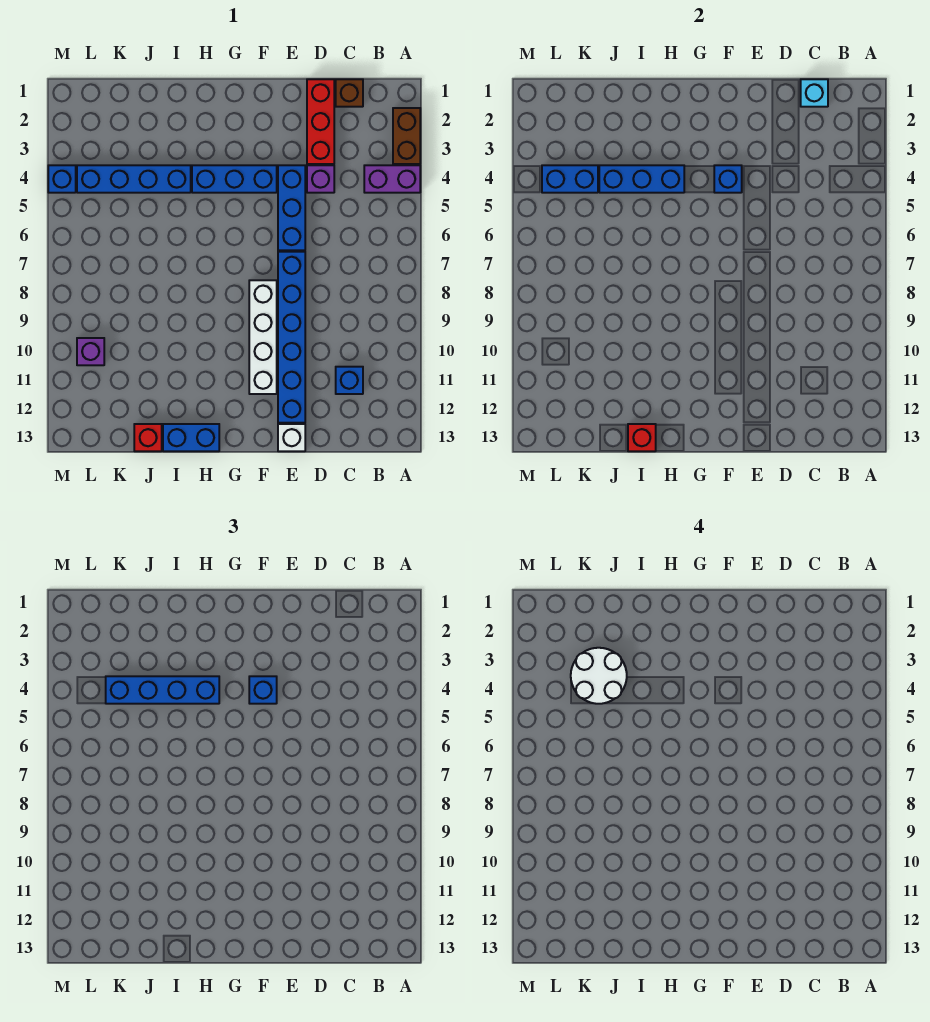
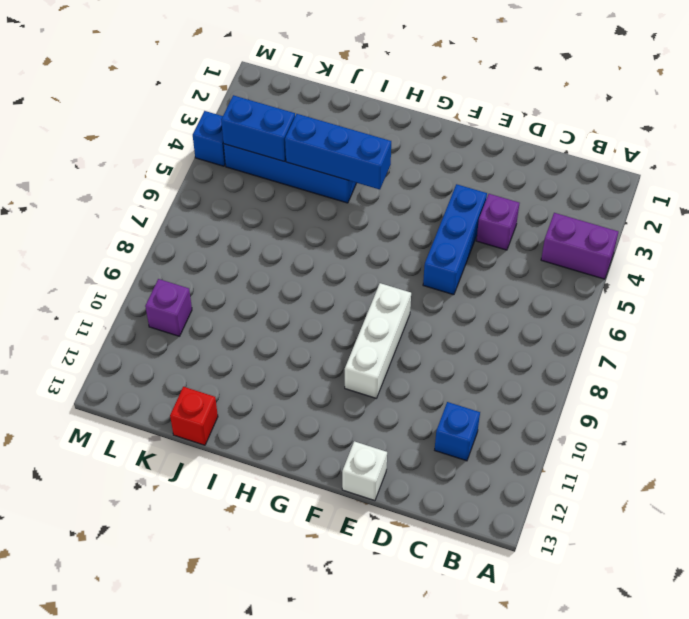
white 1x3 brick [345,283,411,398] -> white 1x4 brick [249,280,277,394]
none -> brown 1x2 brick [393,108,420,164]
none -> brown 1x1 brick [336,79,363,107]
none -> red 1x3 brick [307,79,334,164]

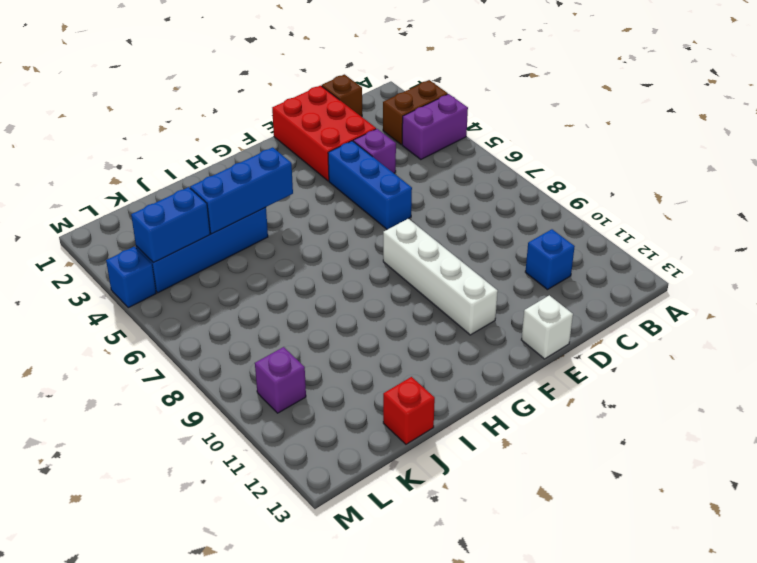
brown 1x2 brick [383,80,448,145] -> brown 1x2 brick turned to [393,108,420,164]
red 2x3 brick [272,85,376,181] -> red 1x3 brick [307,79,334,164]
none -> blue 1x6 brick [278,252,305,423]
none -> blue 1x3 brick [192,165,277,193]
none -> blue 1x2 brick [163,424,219,451]

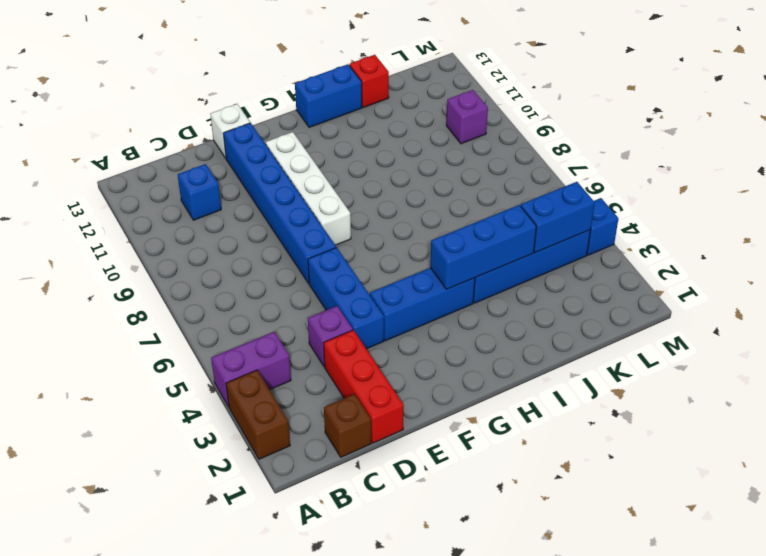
none -> cyan 1x1 brick [801,79,828,107]
none -> blue 1x1 brick [714,165,742,193]
none -> red 1x1 brick [628,424,656,451]

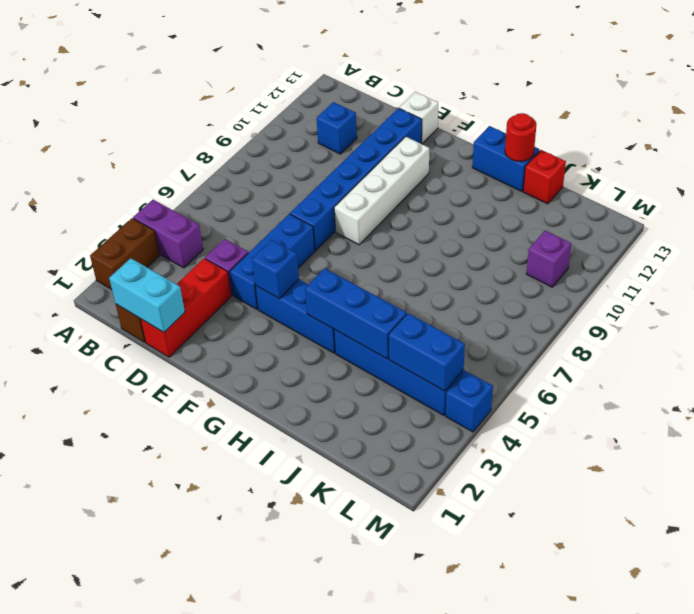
cyan 1x2 brick [109,258,185,332] -> cyan 1x1 brick [801,79,828,107]
red 1x1 round brick [505,113,537,162] -> red 1x1 brick [628,424,656,451]
none -> blue 1x1 brick [249,676,277,704]
none -> blue 1x4 brick [106,676,219,704]
none -> white 2x2 round brick [571,648,627,704]

